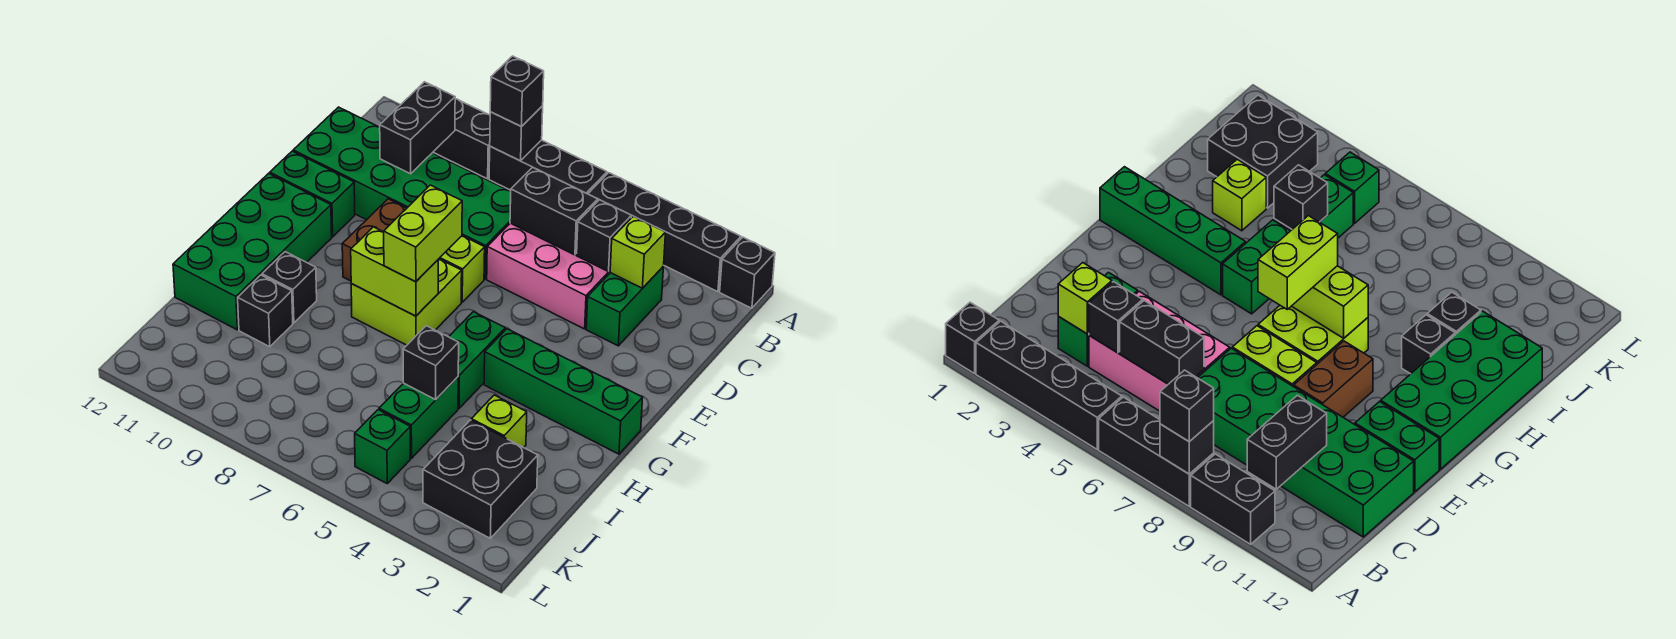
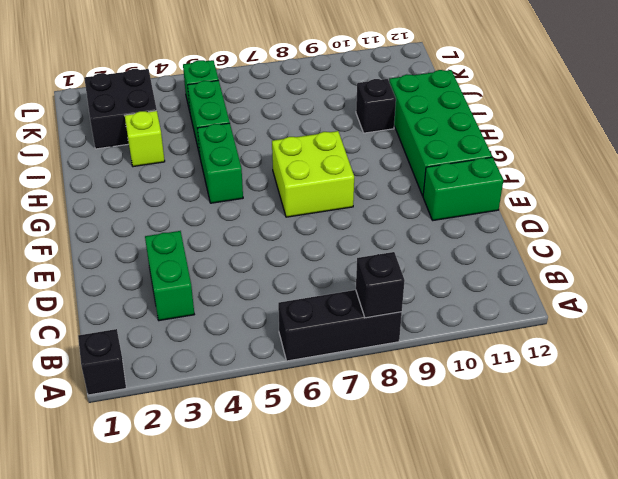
none -> black 1x4 brick [588,173,741,292]
none -> black 1x2 brick [433,99,490,179]
none -> pink 2x3 brick [487,223,610,329]

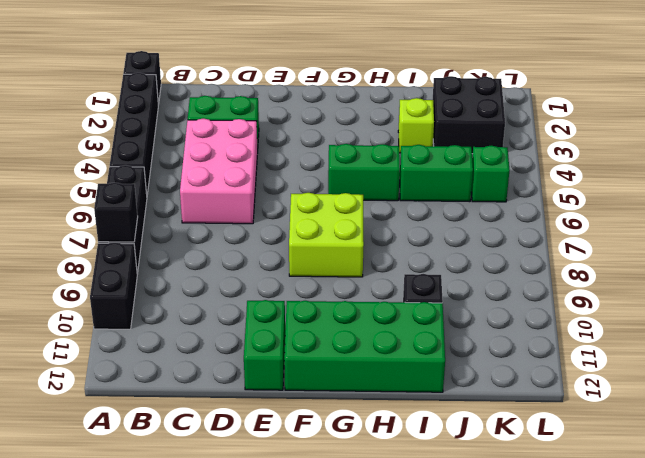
none -> green 2x6 brick [293,107,511,279]
none -> lime 1x2 brick [439,236,485,302]
none -> brown 1x2 brick [342,199,407,281]

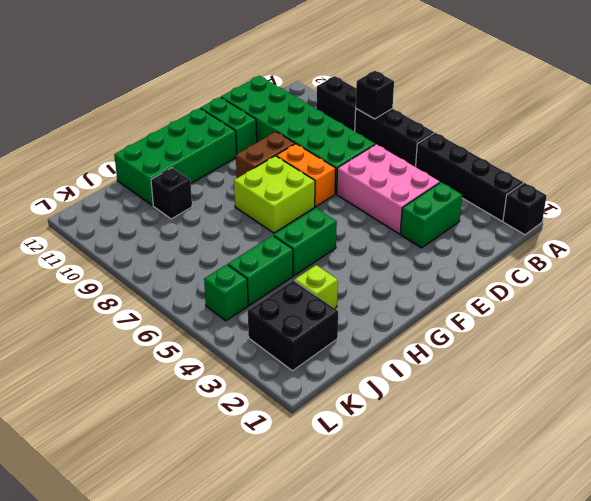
orange 1x2 brick [276,144,336,207] -> lime 1x2 brick [439,236,485,302]
none -> green 1x4 brick [484,329,642,454]
none -> black 1x1 brick [262,252,317,323]
none -> black 1x2 brick [380,82,455,174]

